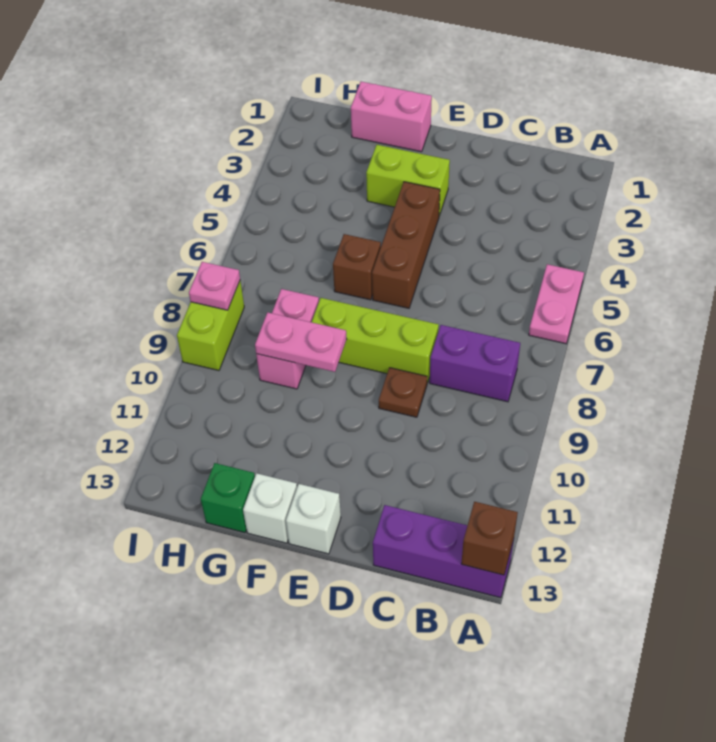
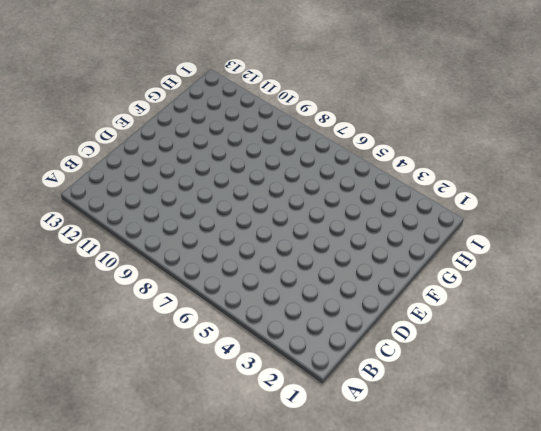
none -> pink 1x2 plate [529,264,584,344]
none -> purple 1x3 brick [373,505,514,598]
none -> purple 1x2 brick [430,325,520,402]

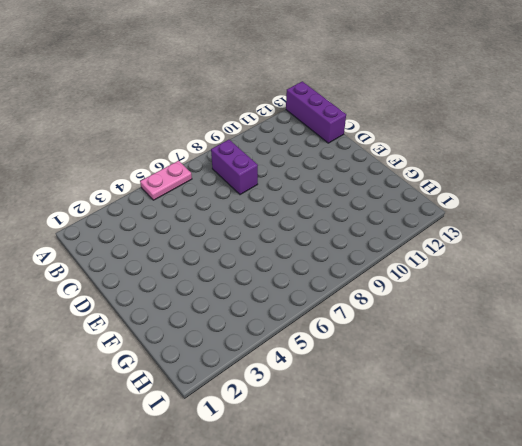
none -> lime 1x3 brick [312,298,439,383]
none -> brown 1x1 plate [379,368,427,417]
none -> lime 1x2 brick [366,145,450,216]

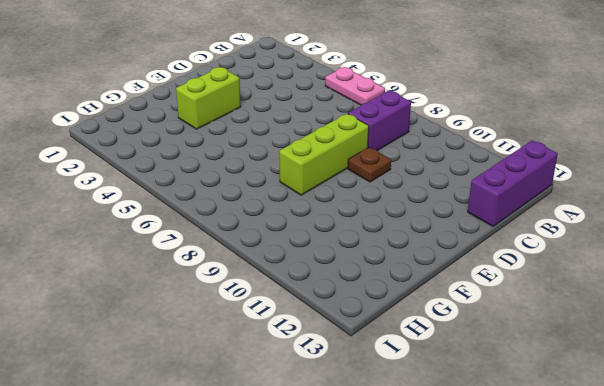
none -> brown 1x3 brick [372,182,440,308]
none -> white 1x1 brick [286,484,341,554]
none -> pink 1x2 brick [351,82,432,152]

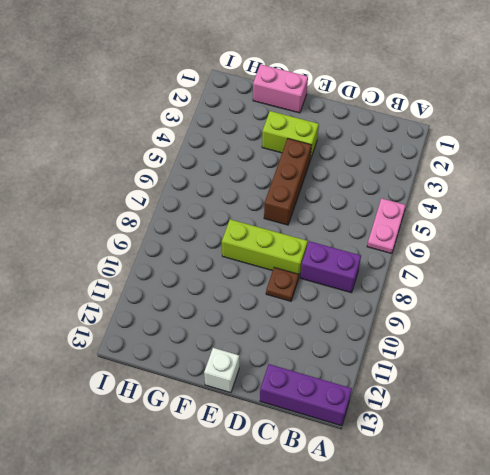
none -> brown 1x1 brick [333,234,381,300]
none -> white 1x1 brick [243,473,297,543]
none -> pink 1x2 brick [256,289,319,389]

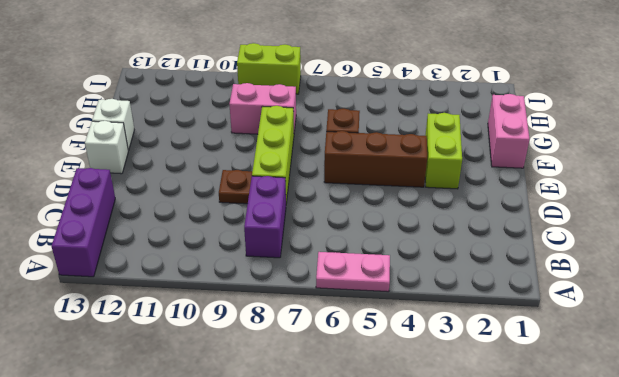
none -> green 1x1 brick [201,463,255,533]
none -> brown 1x1 brick [461,502,518,575]
none -> pink 1x2 plate [255,312,347,372]

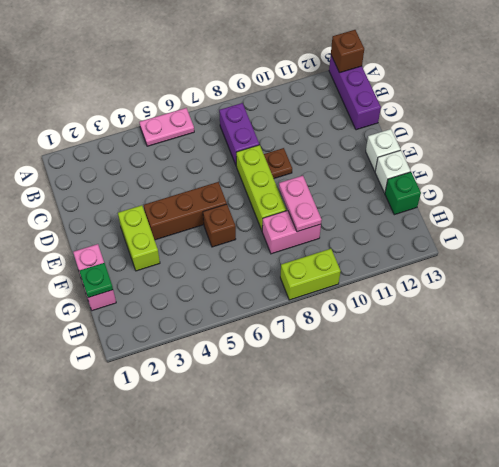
green 1x1 plate [79,263,113,298] -> none
none -> pink 1x1 plate [189,262,240,310]

